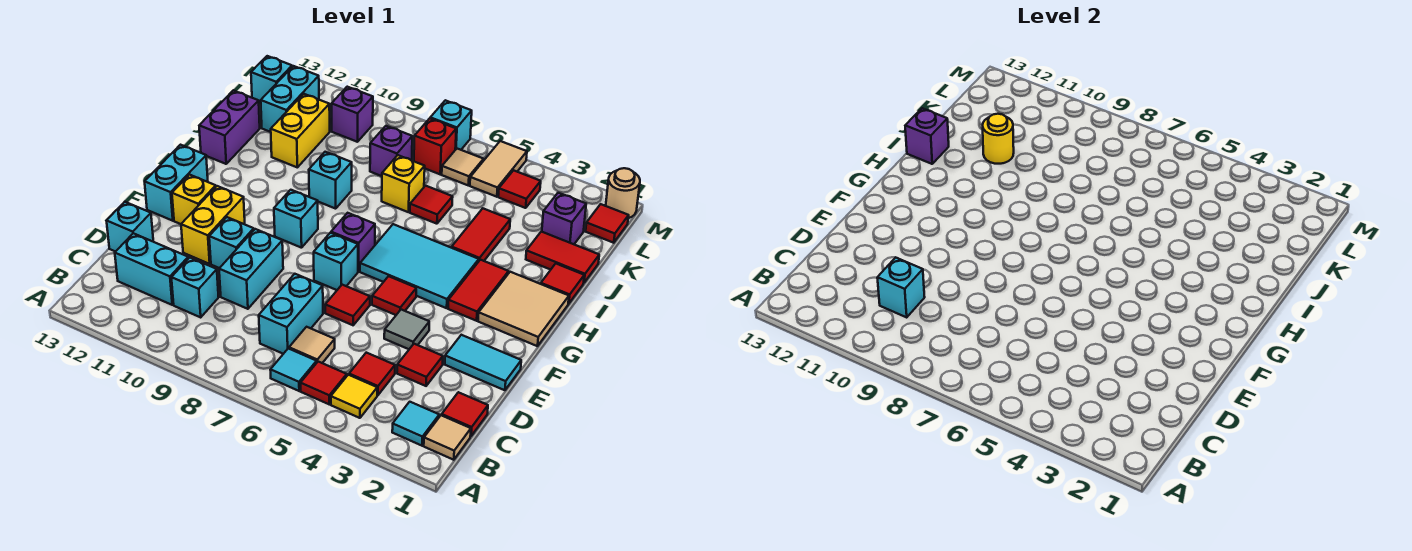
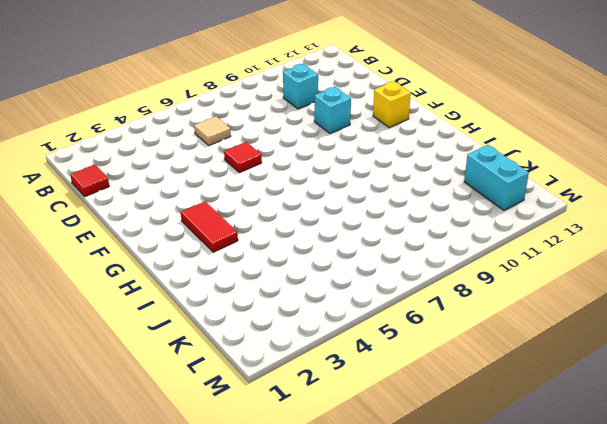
none -> tan 1x1 tile [424,415,471,460]
none -> cyan 1x1 tile [392,402,439,446]
none -> yellow 1x1 tile [331,375,377,418]
none -> red 1x1 tile [301,362,347,404]

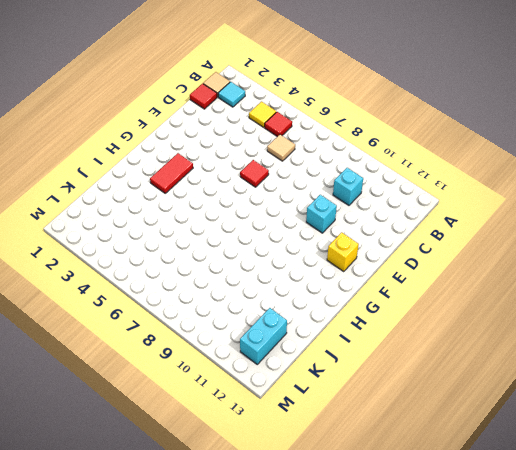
none -> cyan 1x1 tile [270,348,317,391]
none -> red 1x1 tile [349,353,395,395]
none -> cyan 1x2 brick [259,274,323,354]
none -> cyan 1x2 brick [115,233,188,305]

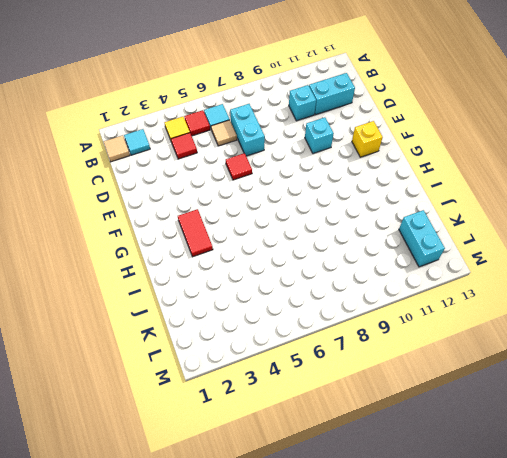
none -> red 1x1 tile [442,392,488,436]
none -> red 1x1 tile [397,344,443,386]
none -> cyan 1x2 brick [219,229,283,309]
none -> cyan 1x1 brick [107,202,153,252]

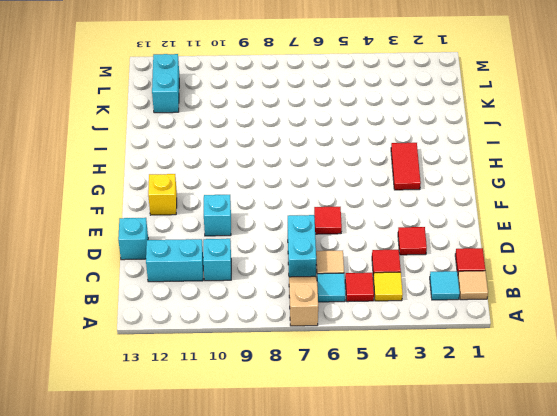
tan 1x2 slope [289,276,318,326] -> none
none -> cyan 1x2 brick [219,229,283,309]
none -> cyan 1x2 tile [445,335,521,390]
none -> grey 1x1 tile [384,310,429,349]
none -> yellow 1x2 brick [181,186,245,264]

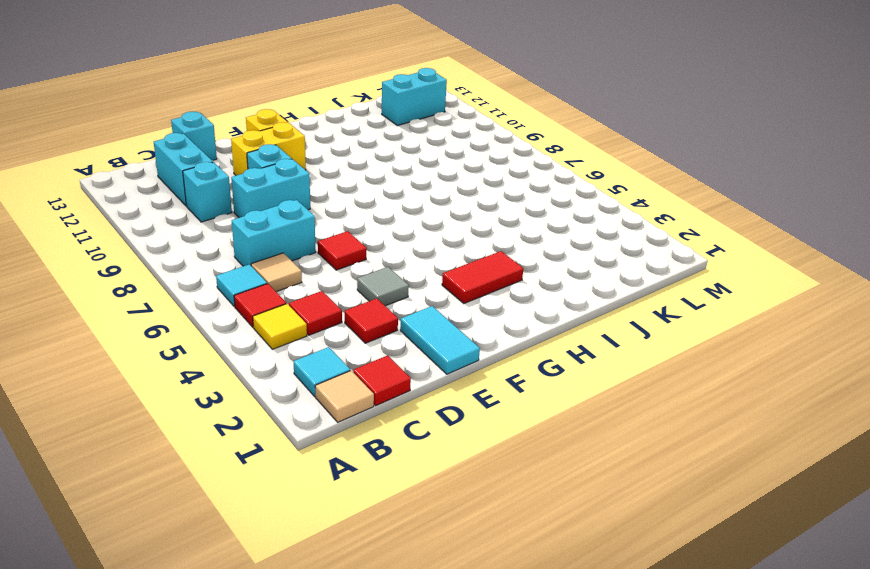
none -> red 1x1 tile [372,276,416,315]
none -> cyan 1x1 brick [314,233,358,290]
none -> cyan 1x2 brick [145,145,208,221]
none -> tan 2x2 tile [478,272,569,346]

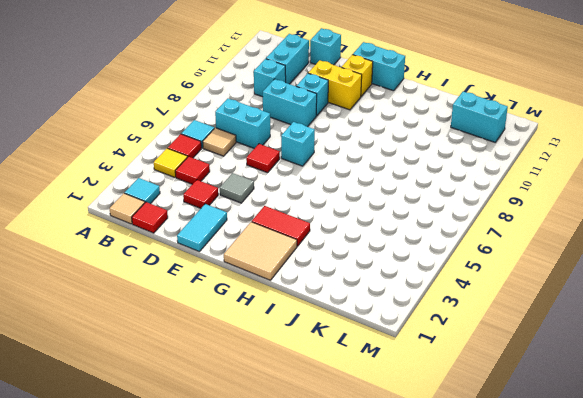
none -> red 1x1 tile [372,276,416,315]
none -> cyan 2x3 tile [360,224,479,308]
none -> purple 1x1 brick [331,213,375,271]
none -> cyan 1x1 brick [274,190,318,248]

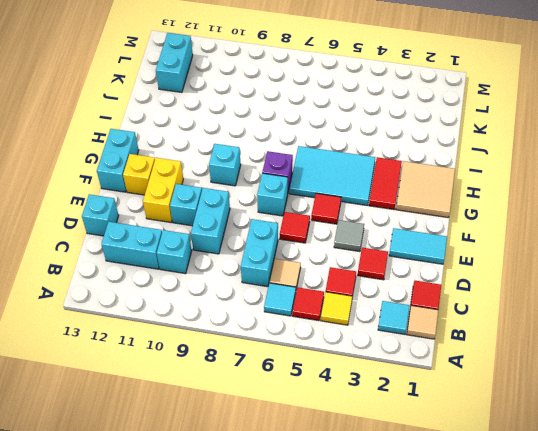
none -> red 1x1 tile [541,264,584,304]
none -> red 1x2 tile [452,209,510,261]
none -> cyan 1x1 brick [309,152,352,209]
none -> purple 1x2 brick [199,90,260,164]

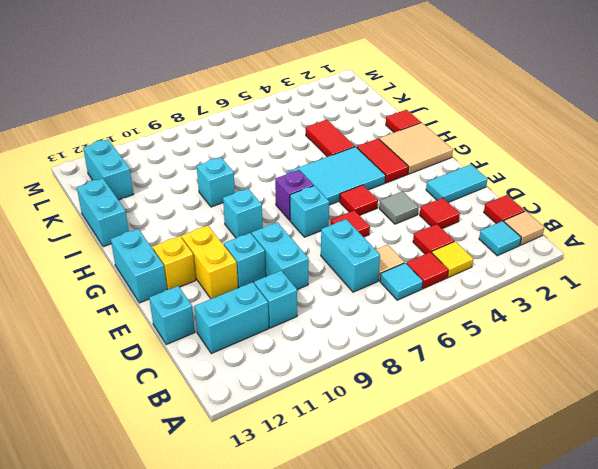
cyan 1x2 brick [77,178,129,247] -> purple 1x2 brick [199,90,260,164]
none -> red 1x2 tile [526,231,599,283]
none -> red 1x1 tile [410,186,453,224]
none -> yellow 1x1 brick [382,155,425,212]
none -> yellow 1x2 brick [271,94,330,167]

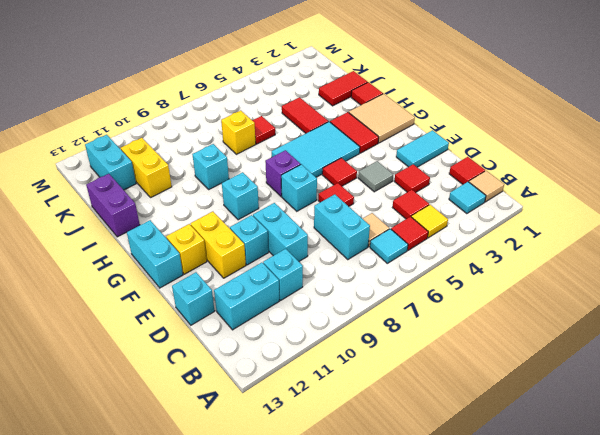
none -> purple 1x1 brick [542,193,586,244]
none -> purple 1x1 brick [370,126,412,176]
none -> red 1x1 tile [586,204,629,243]
none -> red 1x1 tile [498,170,541,208]

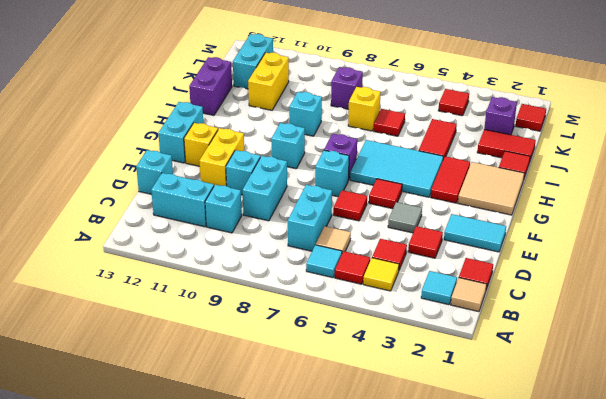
none -> tan 1x2 tile [470,141,527,197]
none -> tan 1x1 tile [442,149,484,186]
none -> red 1x1 brick [414,118,456,174]
none -> purple 1x1 brick [332,87,373,142]

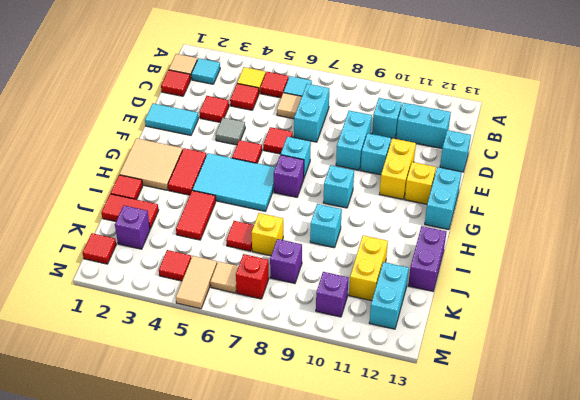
none -> cyan 1x1 brick [251,56,292,104]
none -> tan 1x1 round brick [606,168,640,218]
none -> cyan 1x1 brick [430,100,472,150]
none -> cyan 1x1 brick [877,257,925,317]

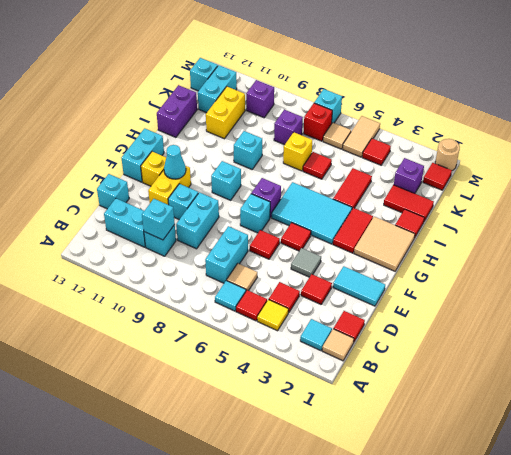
cyan 1x1 cone [164,145,186,179] -> none
none -> purple 1x1 brick [905,108,949,164]
none -> yellow 1x1 round brick [983,114,1014,164]

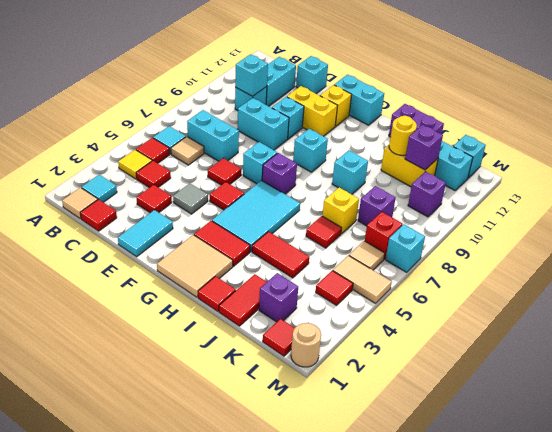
purple 1x1 brick [405,125,443,170] -> purple 1x1 brick moved to [905,108,949,164]

